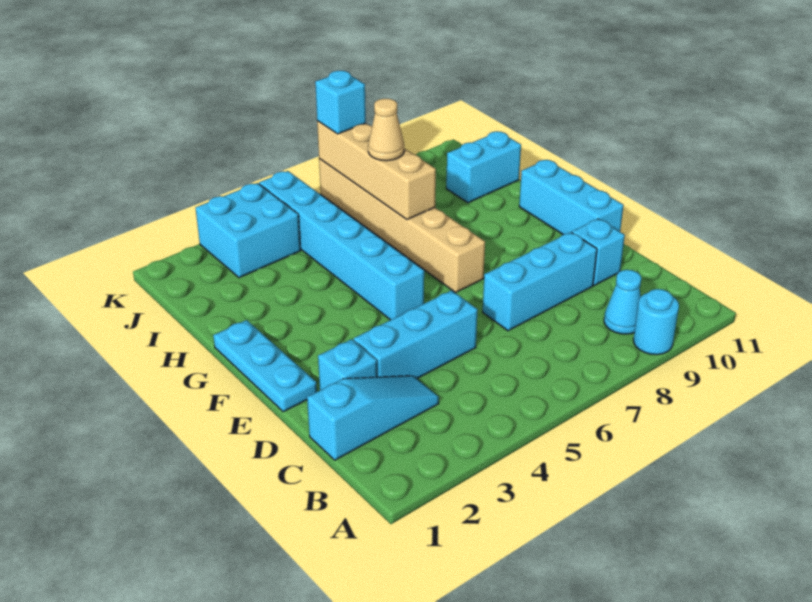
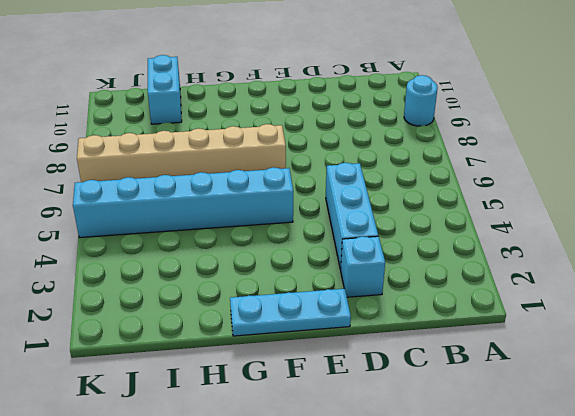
none -> cyan 1x1 cone [604,270,641,334]
none -> cyan 1x3 slope [307,376,439,460]
none -> cyan 1x3 brick [483,232,597,331]

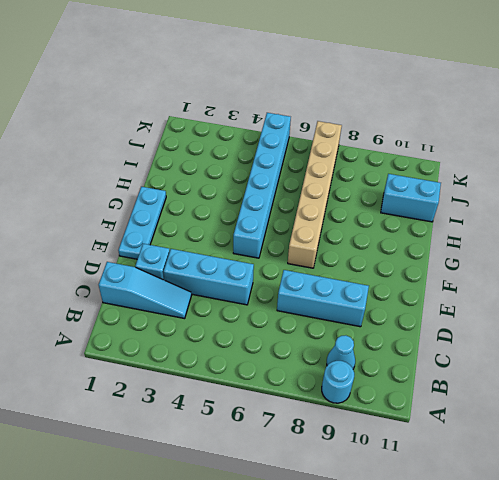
none -> cyan 1x1 brick [572,219,625,285]
none -> cyan 1x3 brick [519,160,624,235]
none -> cyan 2x2 brick [196,183,301,278]

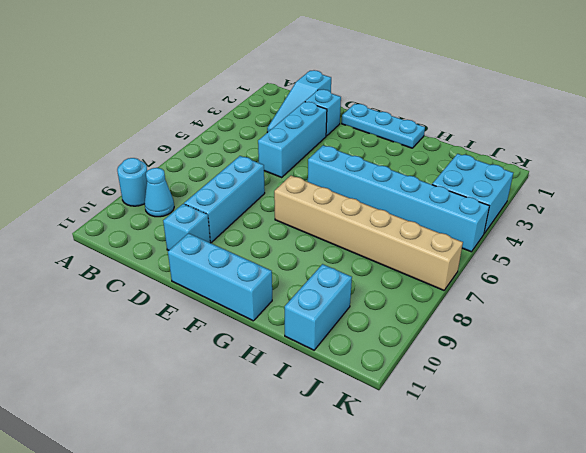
none -> tan 1x4 brick [317,121,436,220]
none -> tan 1x1 cone [368,99,404,161]
none -> cyan 1x1 brick [315,71,366,134]

